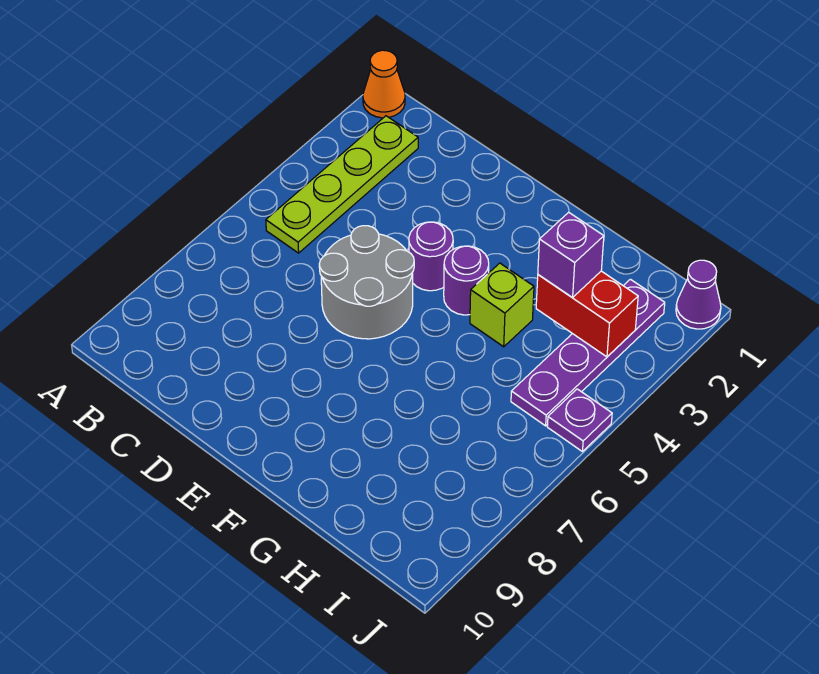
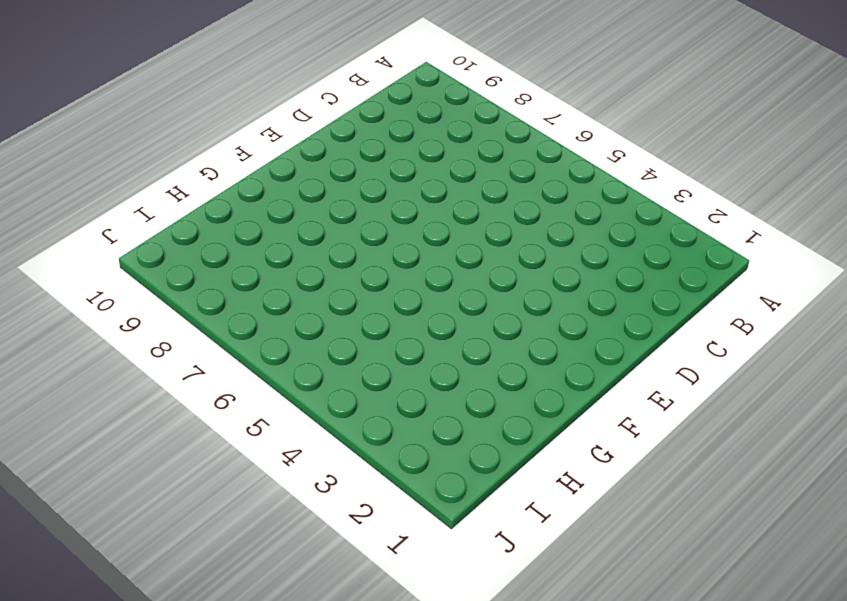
none -> orange 1x1 cone [363,50,405,118]
none -> lime 1x4 plate [266,116,418,253]

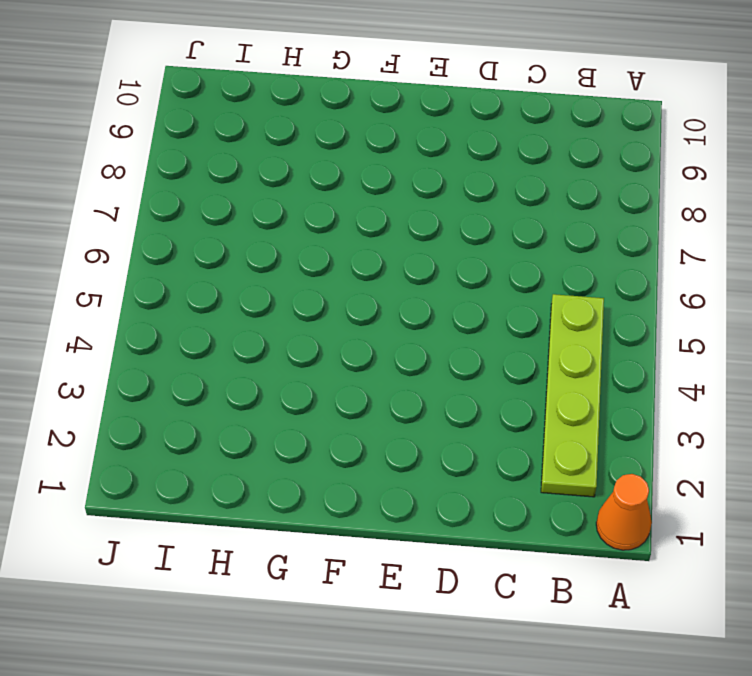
none -> grey 2x2 round brick [319,226,414,339]
none -> purple 1x1 round brick [409,222,453,291]

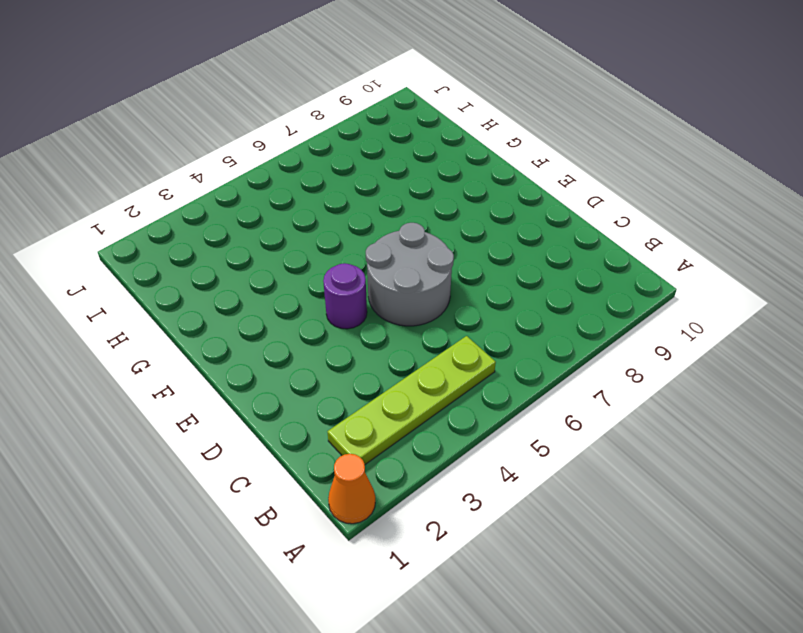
none -> purple 1x1 round brick [444,246,489,315]
none -> lime 1x1 brick [470,263,534,347]

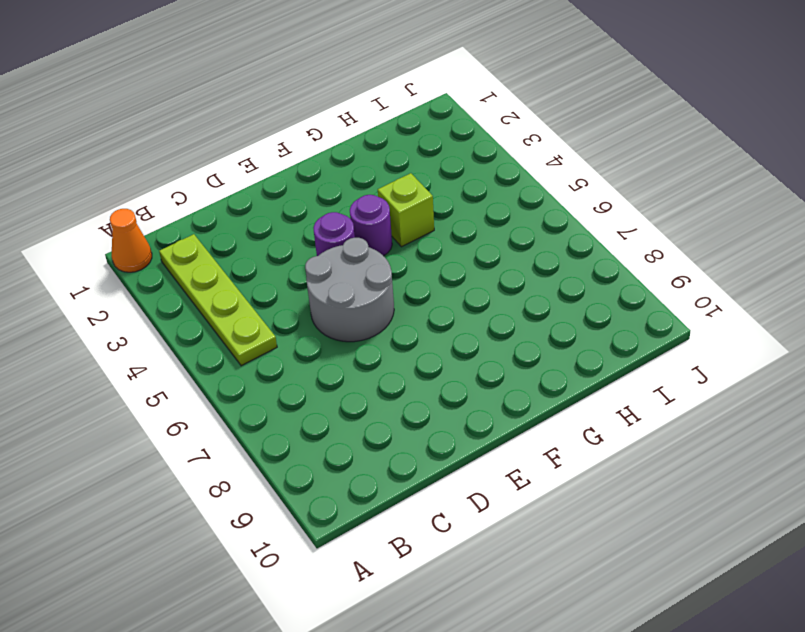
none -> purple 1x4 plate [511,279,665,426]
none -> purple 1x1 cone [676,260,721,329]

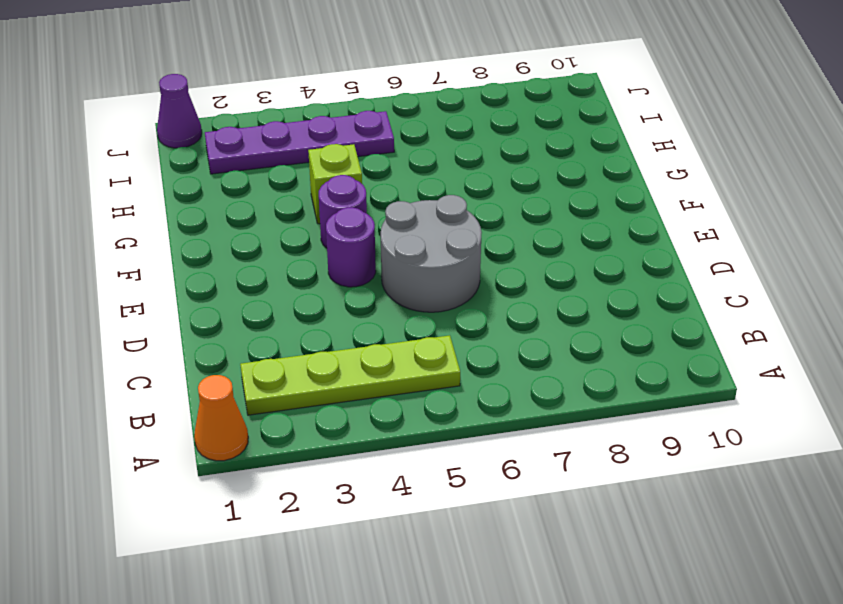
none -> purple 1x1 plate [547,389,612,452]
none -> red 1x2 brick [536,271,638,357]

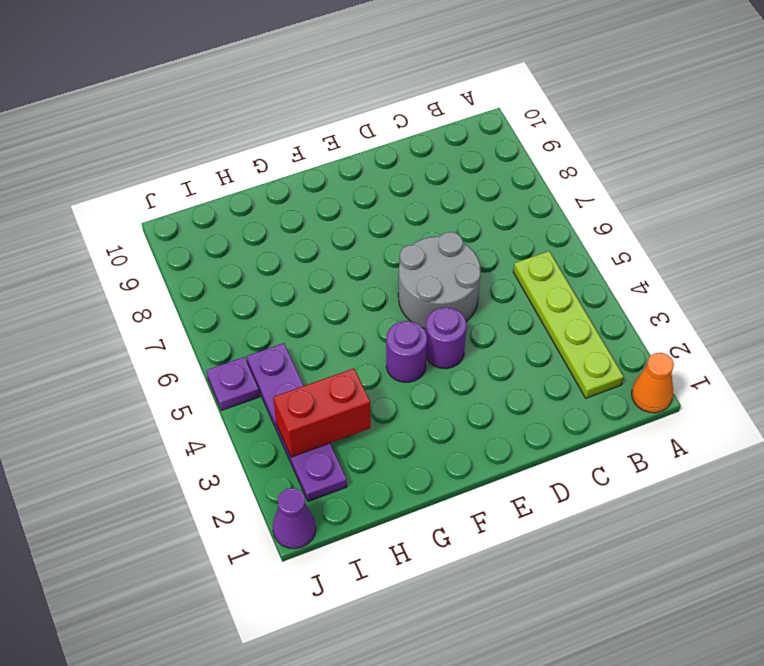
none -> lime 1x1 brick [470,263,534,347]
none -> purple 1x1 brick [538,212,604,298]

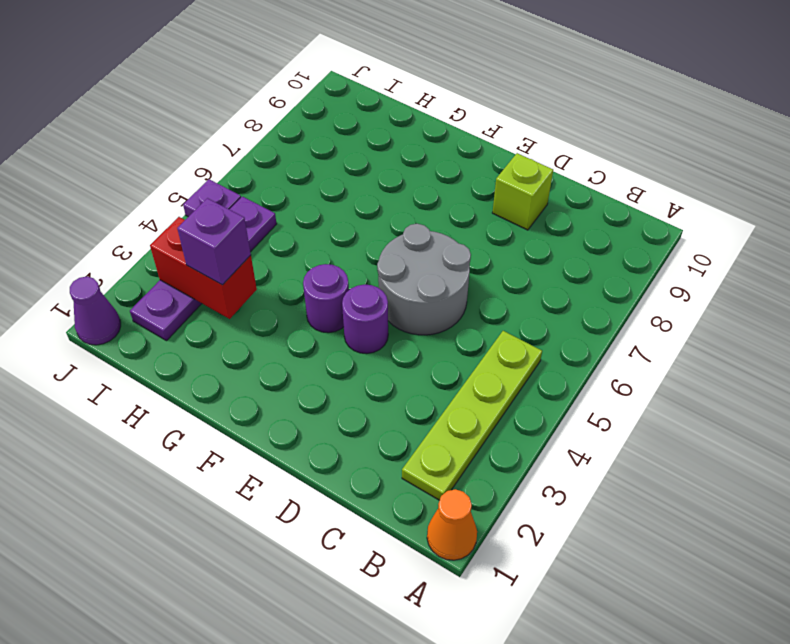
lime 1x1 brick [492,153,553,230] -> lime 1x1 brick moved to [470,263,534,347]

